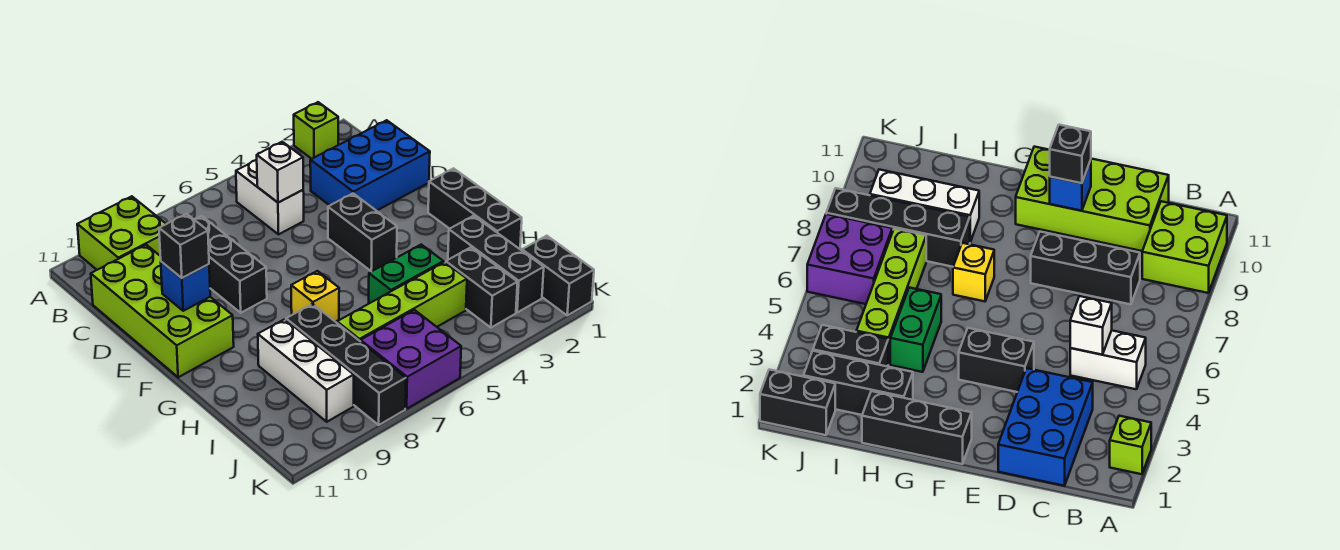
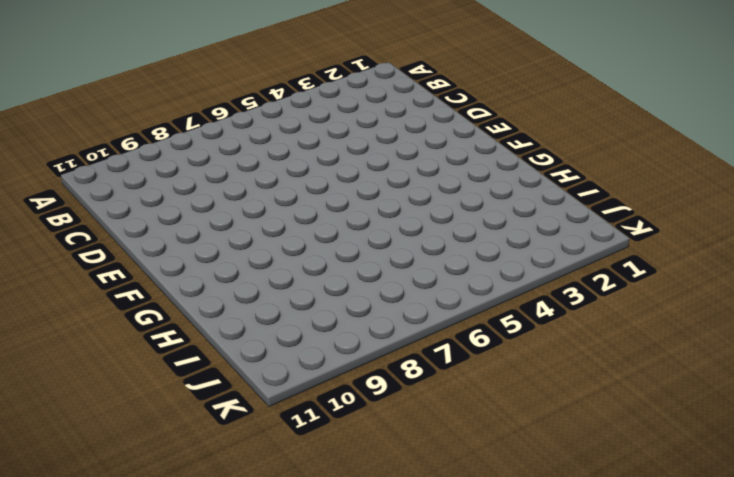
none -> lime 1x1 brick [294,102,338,159]
none -> lime 2x2 brick [77,196,166,270]
none -> white 1x2 brick [236,160,304,234]

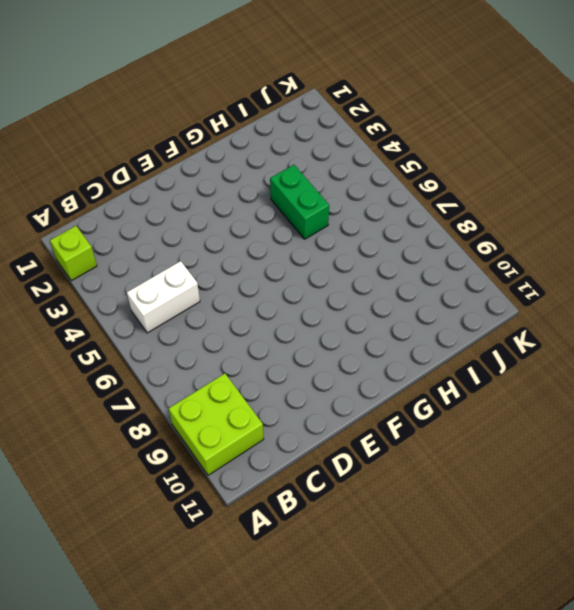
none -> blue 2x3 brick [310,120,430,211]
none -> black 1x3 brick [194,216,267,313]
none -> lime 2x4 brick [91,245,234,377]

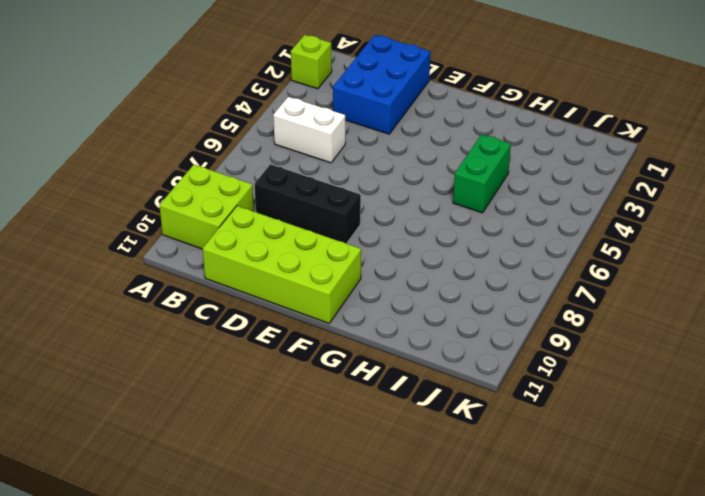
none -> black 1x2 brick [328,194,397,271]
none -> black 1x3 brick [428,168,522,249]
none -> yellow 1x1 brick [291,271,339,322]

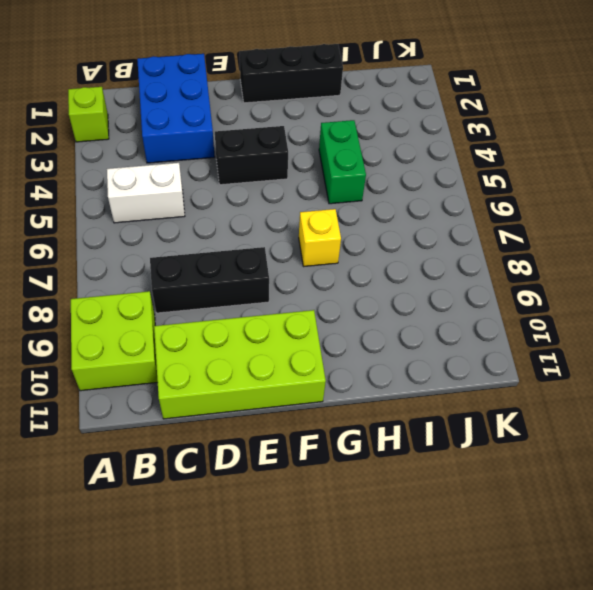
none -> black 1x3 brick [448,216,544,312]
none -> black 1x4 brick [286,304,406,425]
none -> white 1x3 brick [258,319,354,422]

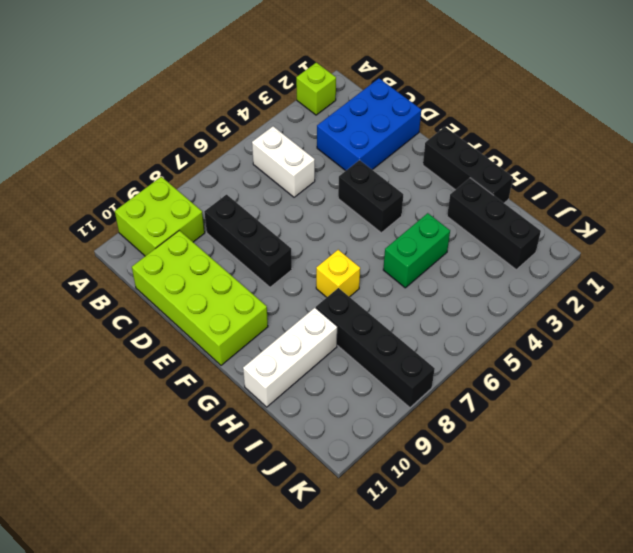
white 1x3 brick [243,308,337,407] -> white 1x3 brick turned to [258,319,354,422]
none -> black 1x2 brick [446,247,518,328]
none -> lime 1x4 brick [337,262,467,342]
none -> black 1x2 brick [522,236,594,315]

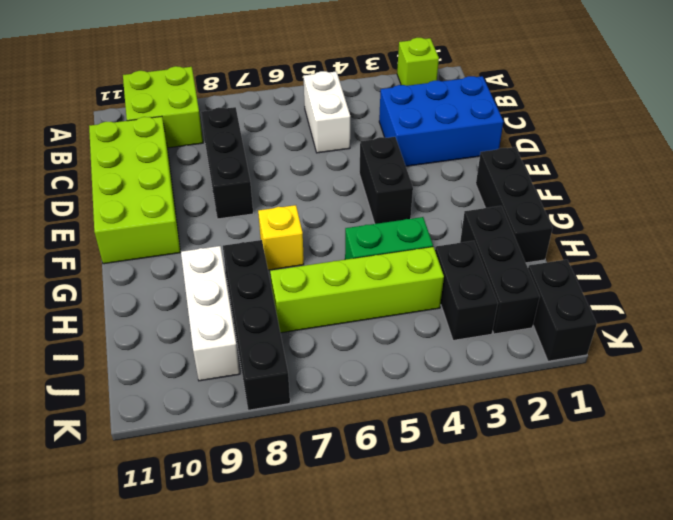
none -> purple 2x2 brick [361,310,461,409]
none -> white 1x1 brick [257,142,303,203]
none -> blue 1x1 brick [161,262,210,311]

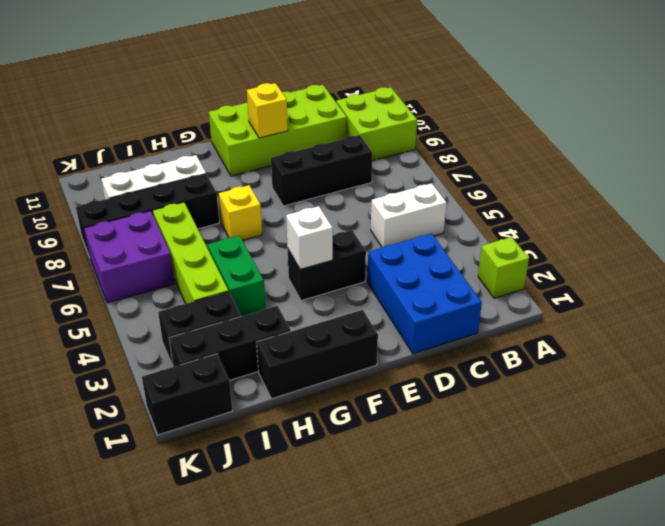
yellow 1x1 brick [247,83,288,138] -> blue 1x1 brick [161,262,210,311]
white 1x1 brick [286,206,333,269] -> white 1x1 brick moved to [257,142,303,203]
none -> black 1x1 brick [159,214,209,278]

